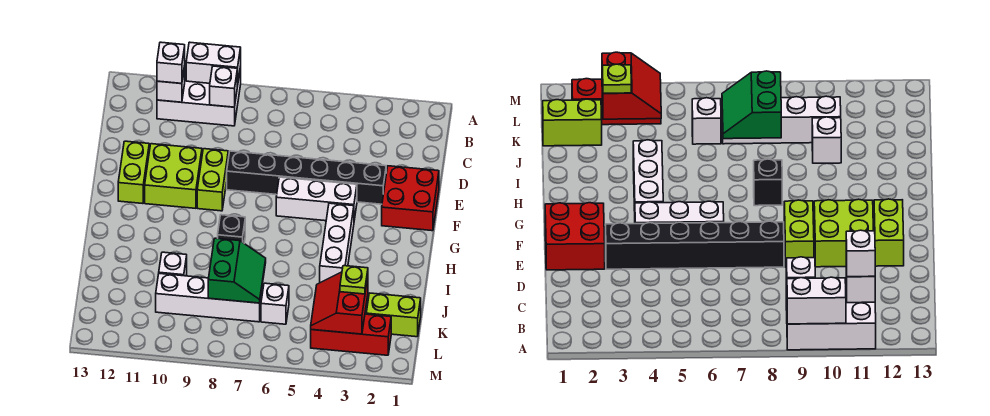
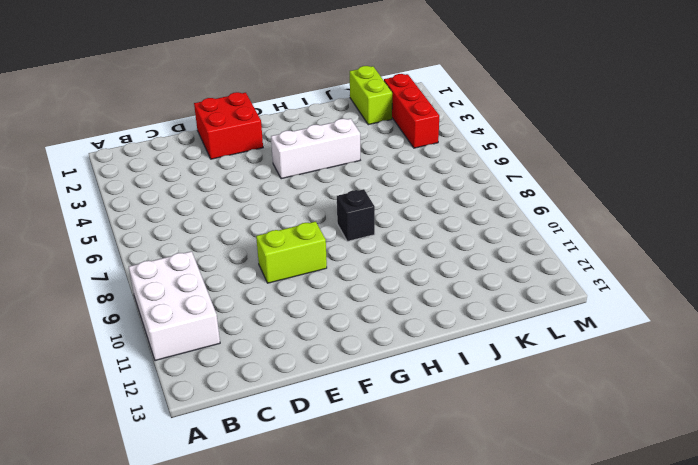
none -> black 1x6 brick [227,151,386,204]
none -> lime 2x2 brick [145,144,202,208]
none -> lime 1x2 brick [118,141,149,204]

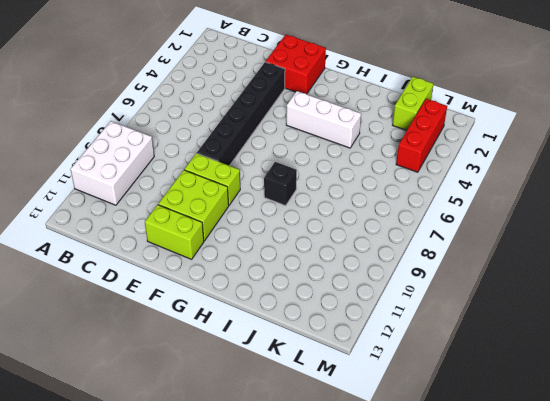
none -> white 1x3 brick [276,177,357,221]
none -> white 1x1 brick [159,252,187,276]
none -> white 1x1 brick [261,283,289,324]

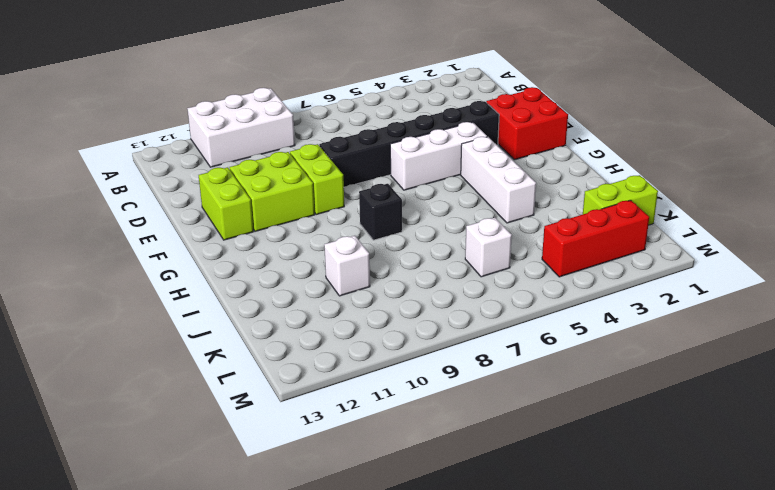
none -> white 1x4 brick [156,273,263,322]
none -> white 1x2 brick [186,42,241,86]
none -> white 1x1 brick [210,66,237,107]

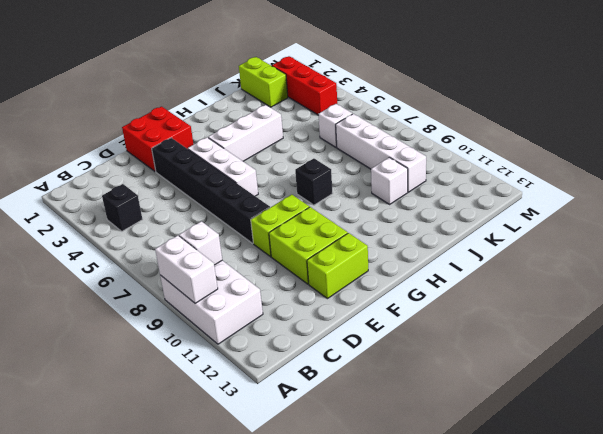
black 1x1 brick [102,184,143,231] -> none
none -> white 1x1 brick [157,66,185,102]
none -> green 2x2 slope [208,238,266,303]
none -> red 2x2 slope [311,272,368,334]

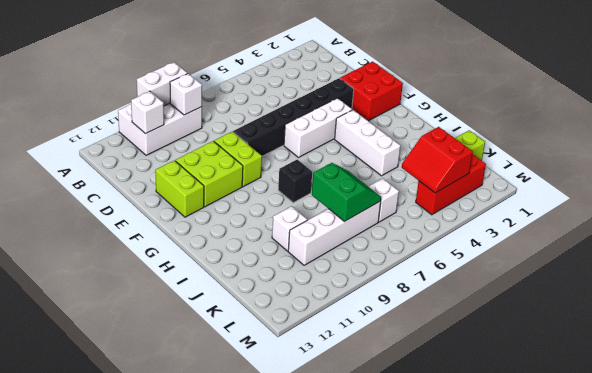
none -> white 1x1 brick [157,42,185,83]
none -> lime 1x1 plate [340,266,368,294]

